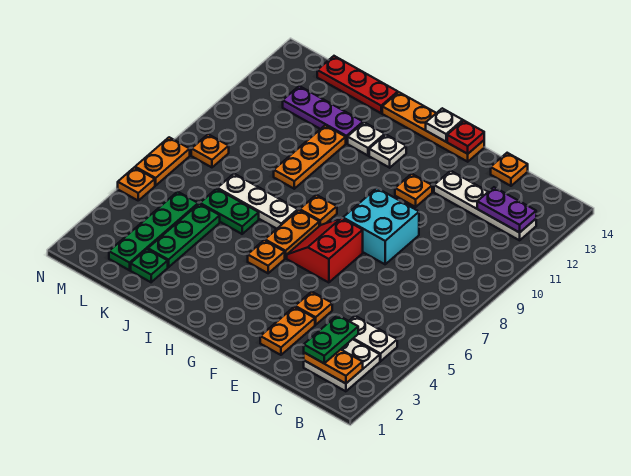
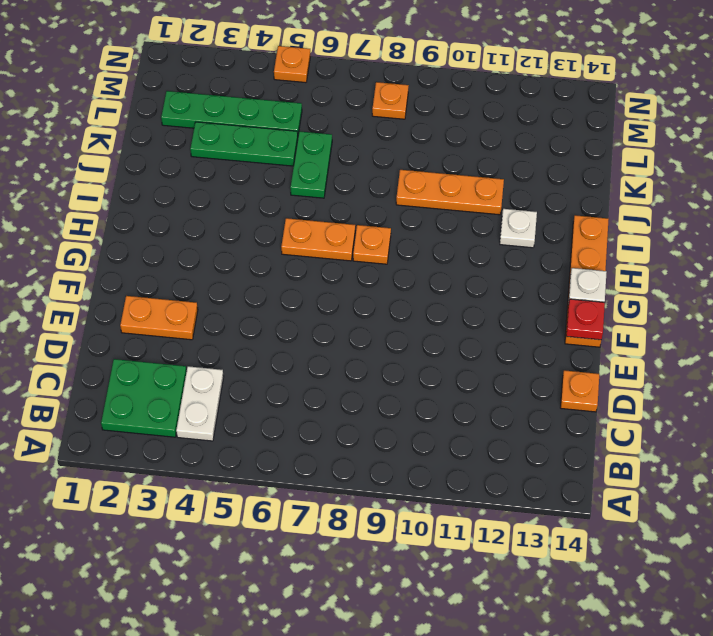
green 2x2 plate [101,359,187,437] -> white 2x2 plate [304,339,380,391]
none -> white 1x4 plate [434,171,536,240]
none -> orange 1x1 plate [295,292,332,325]
none -> cyan 2x2 brick [343,188,419,264]
none -> red 2x2 slope [287,218,363,283]

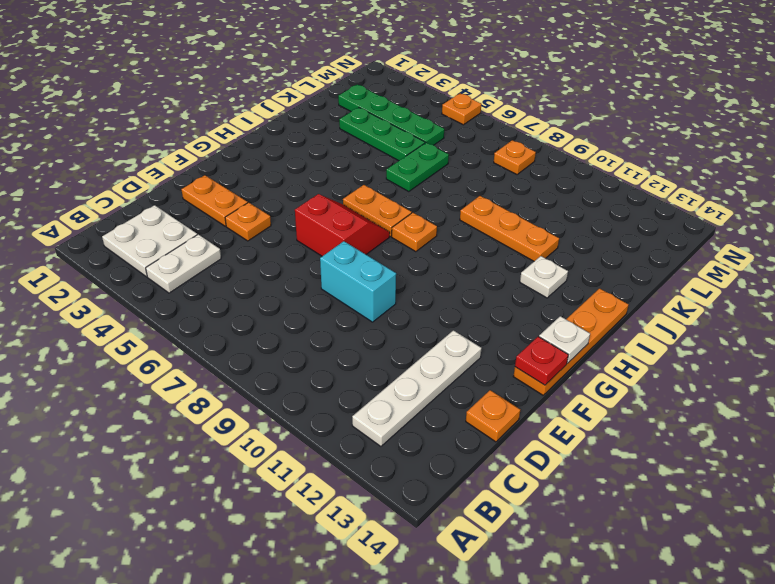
cyan 1x2 brick [320,241,396,322] -> cyan 2x2 brick [343,188,419,264]
none -> orange 1x1 plate [395,174,432,207]
none -> orange 1x1 plate [248,240,285,273]
none -> white 1x1 plate [369,134,406,168]
none -> white 1x3 plate [217,174,298,229]

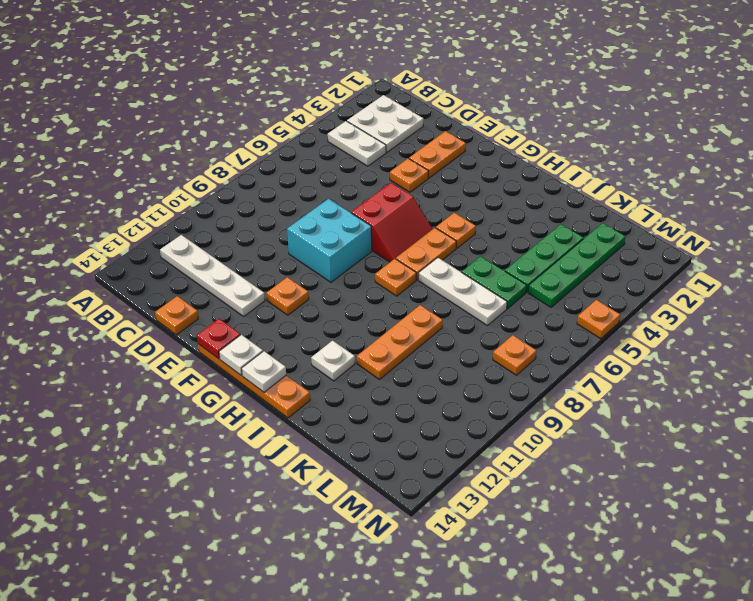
white 1x1 plate [242,351,286,392] -> white 1x1 plate moved to [369,134,406,168]
none -> purple 1x3 plate [283,86,363,143]
none -> red 1x3 plate [317,56,398,113]
none -> green 1x1 plate [131,249,168,282]
none -> orange 1x2 plate [135,137,190,186]

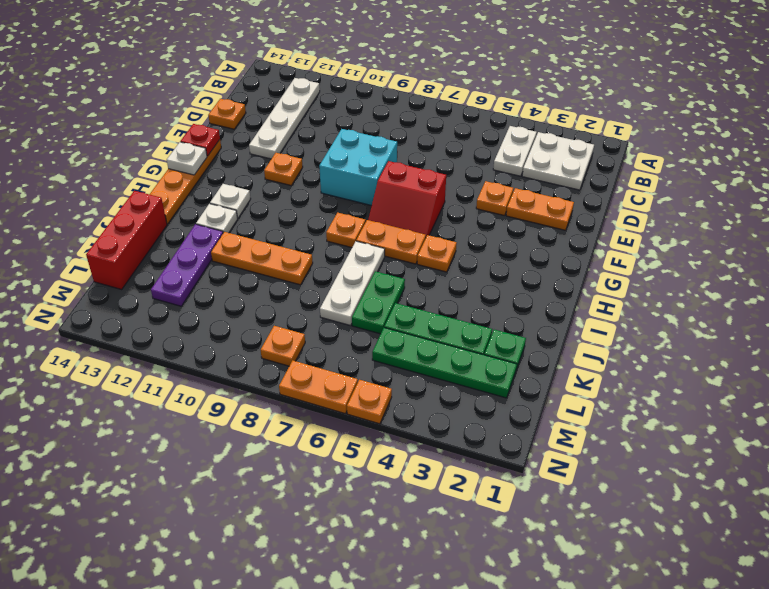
red 1x3 brick [86,191,167,289] -> red 1x3 plate [317,56,398,113]
none -> orange 1x2 plate [304,350,363,384]
none -> purple 1x2 plate [477,187,536,233]
none -> green 1x2 plate [304,315,358,363]

